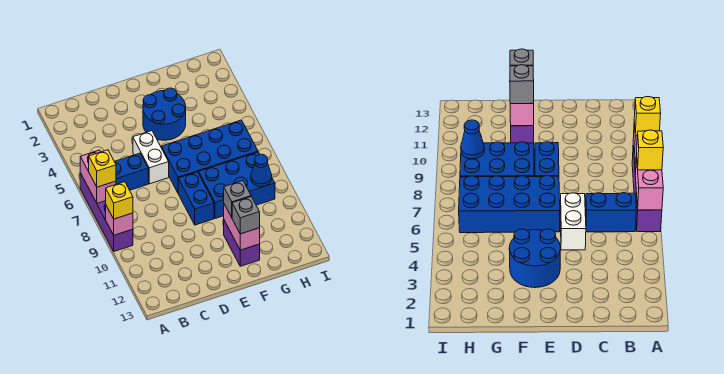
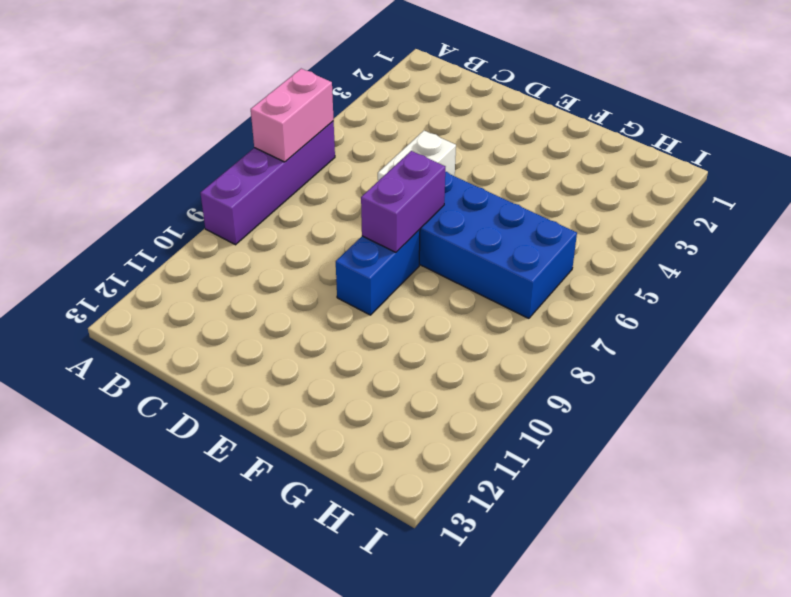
purple 1x2 brick [361,151,445,252] -> purple 1x2 brick moved to [224,221,260,266]
none -> blue 1x2 brick [114,153,148,190]
none -> blue 2x2 round brick [143,88,186,140]
none -> blue 2x3 brick [199,152,275,218]

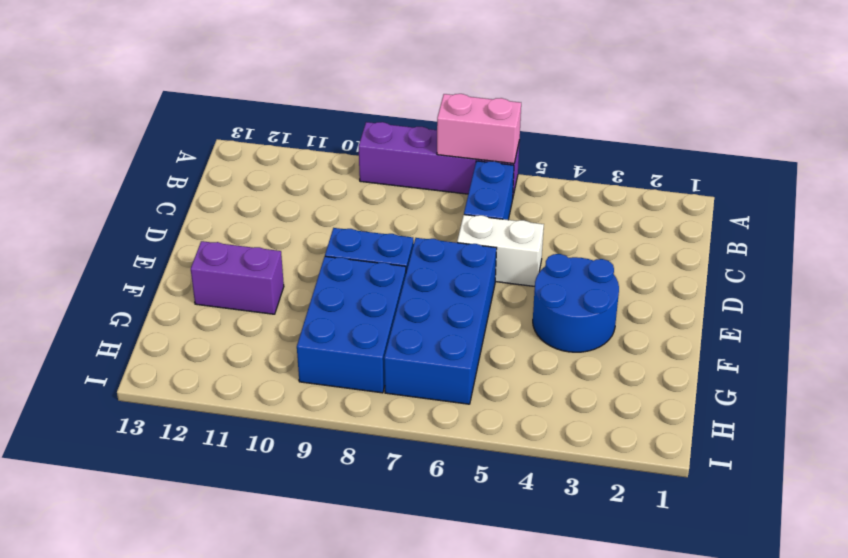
none -> pink 1x1 brick [106,206,133,235]
none -> pink 1x2 brick [224,204,260,250]
none -> blue 1x1 cone [251,154,272,187]

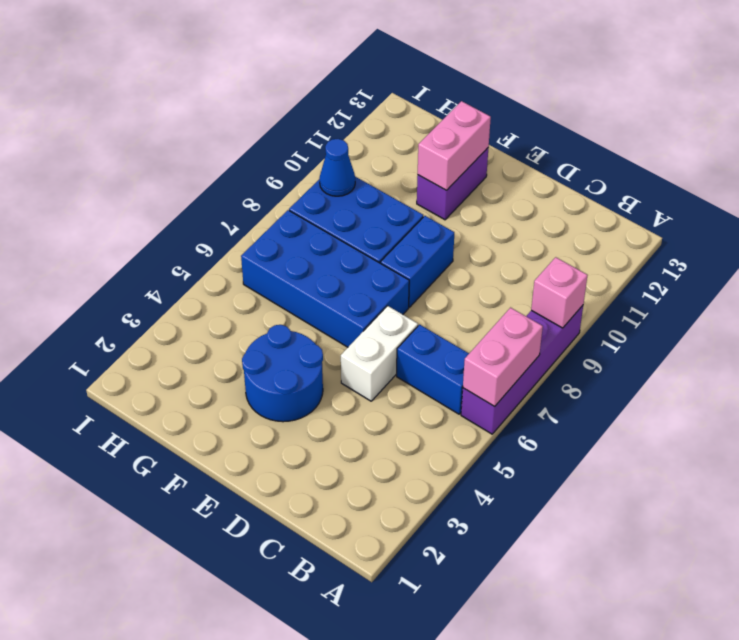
none -> yellow 1x1 brick [89,150,116,187]
none -> yellow 1x1 brick [106,182,133,219]
none -> grey 1x1 brick [224,181,251,217]

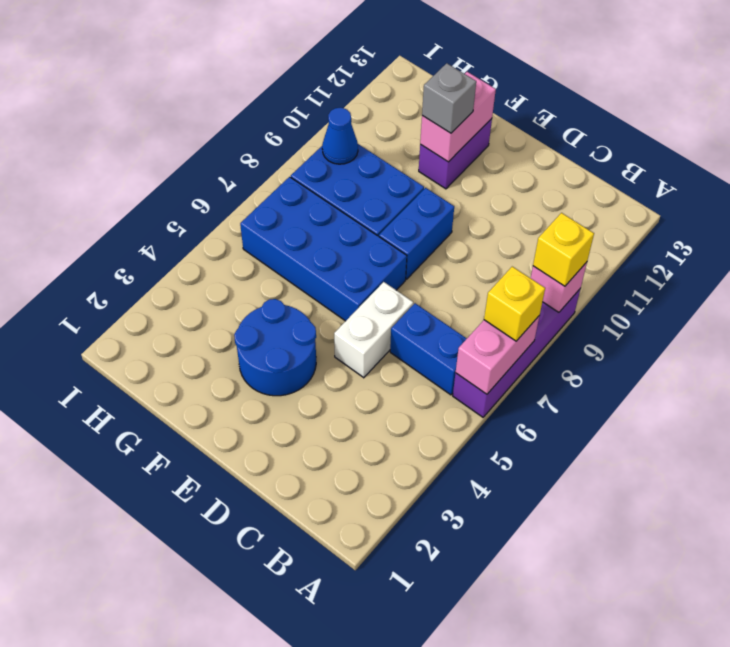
none -> grey 1x1 brick [232,197,260,234]

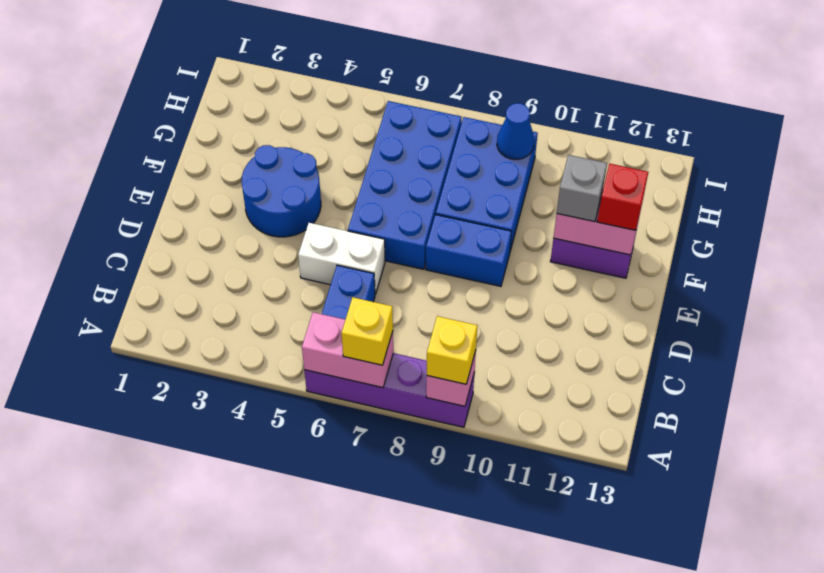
red 1x1 brick [597,164,648,230] -> grey 1x1 brick [232,197,260,234]

